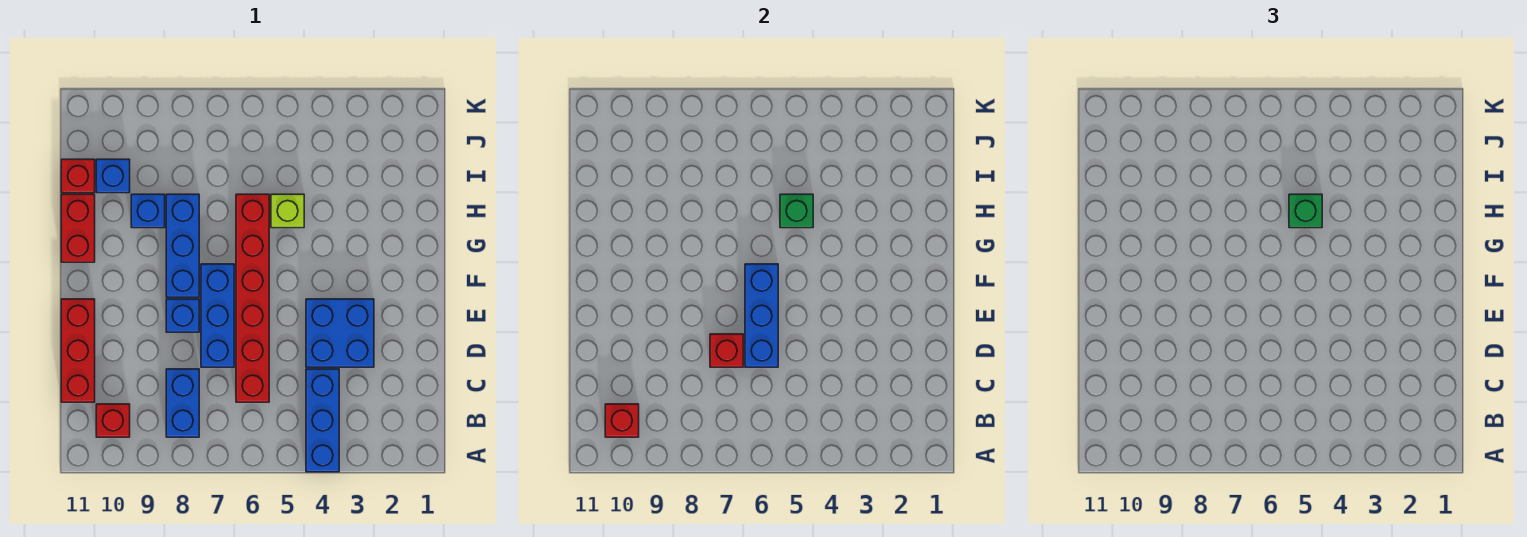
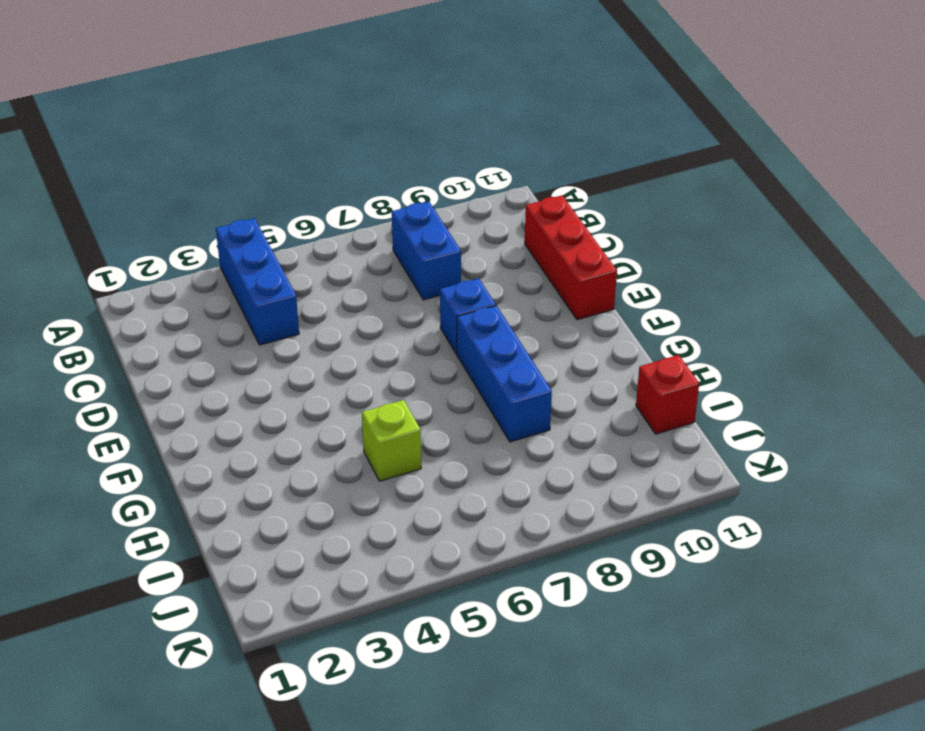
none -> red 1x1 brick [96,404,130,437]
none -> red 1x6 brick [236,194,269,402]
none -> blue 2x2 brick [306,299,374,367]

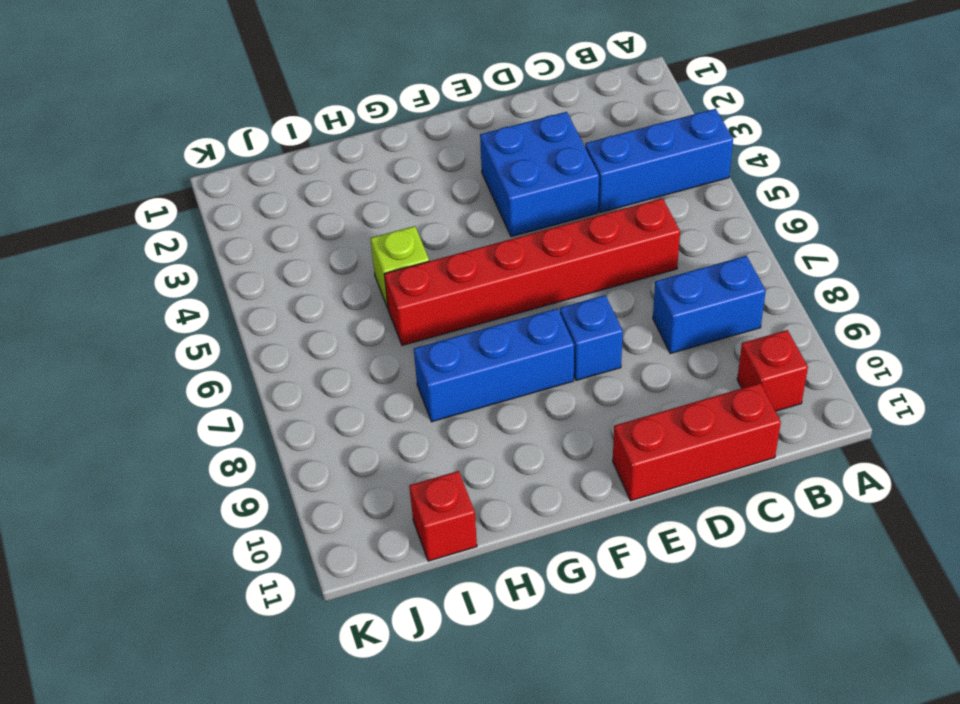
none -> blue 1x3 brick [201,264,234,367]
none -> red 1x2 brick [61,194,95,262]
none -> blue 1x1 brick [131,194,165,228]

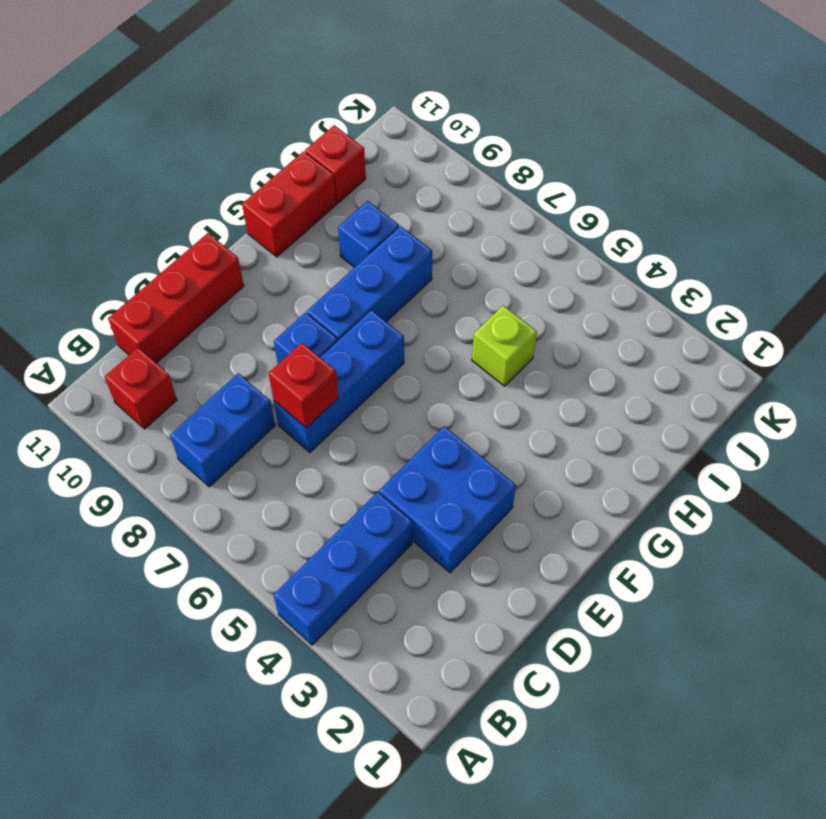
none -> red 1x6 brick [236,194,269,402]
none -> blue 1x1 brick [96,159,130,193]
none -> red 1x1 brick [605,404,639,437]

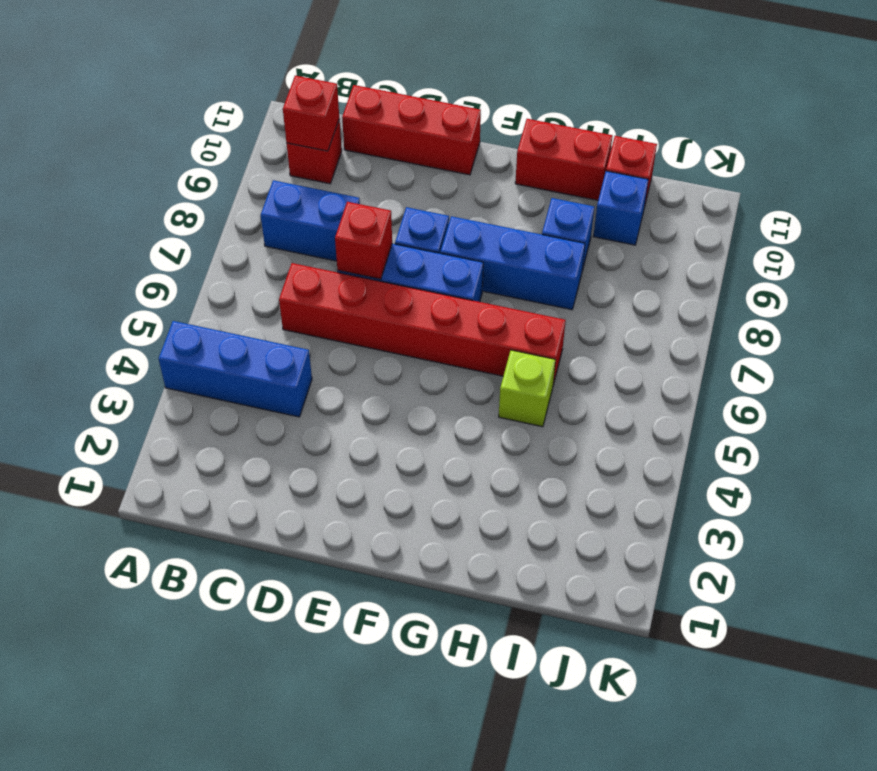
none -> blue 2x2 brick [306,299,374,367]
none -> blue 1x3 brick [745,264,778,367]
none -> green 1x1 brick [780,194,813,228]

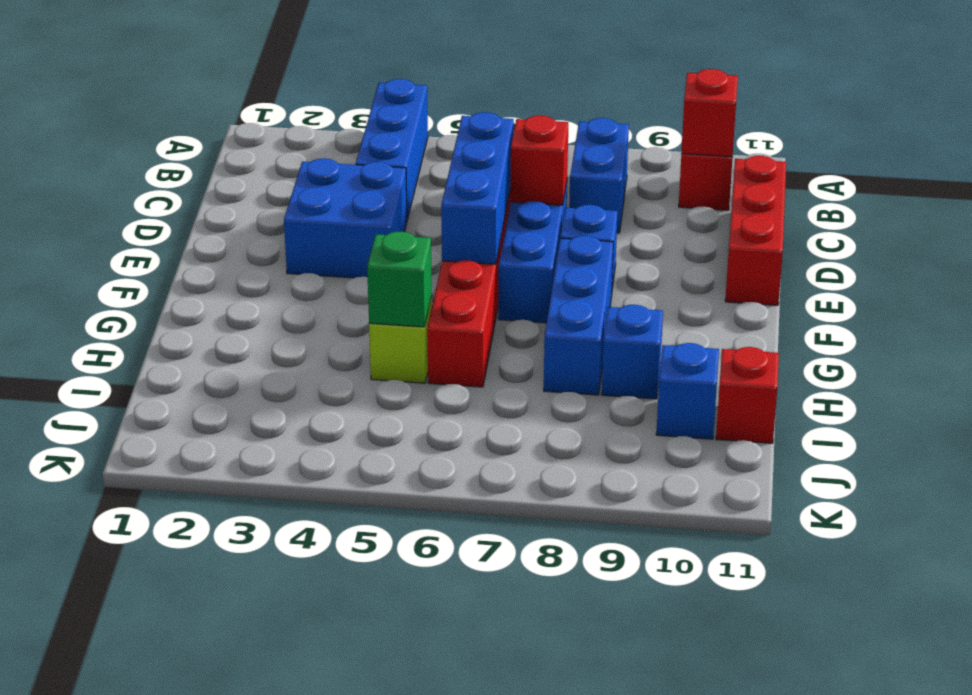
none -> red 1x2 brick [61,194,95,262]
none -> green 1x1 brick [1289,194,1322,228]

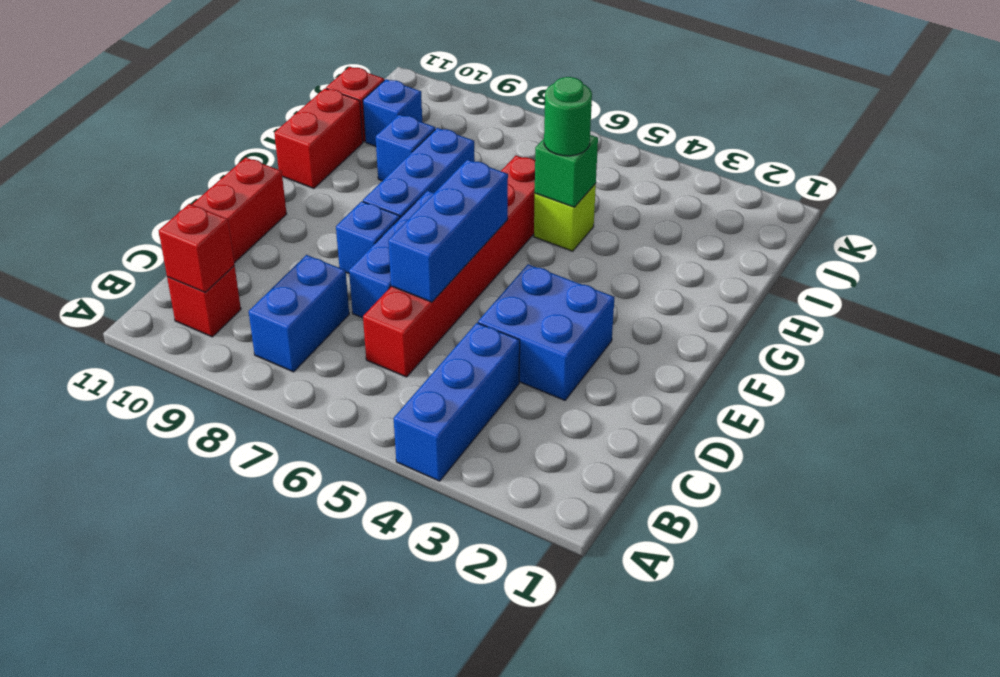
green 1x1 round brick [544,77,592,156] -> green 1x1 brick [1289,194,1322,228]
none -> red 1x1 brick [710,334,743,367]

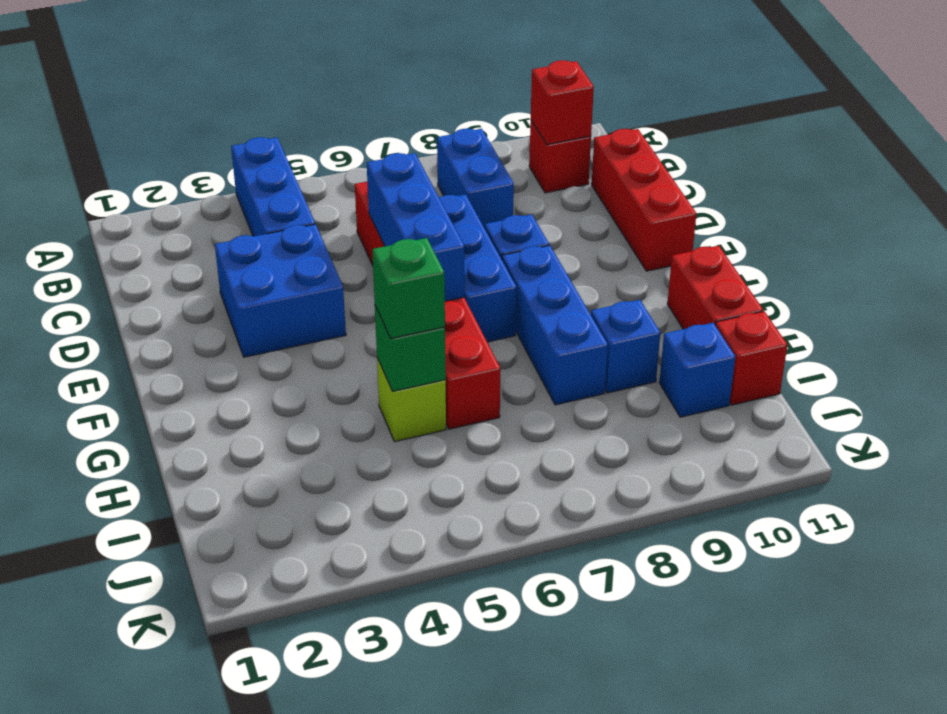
none -> red 1x1 brick [710,334,743,367]

